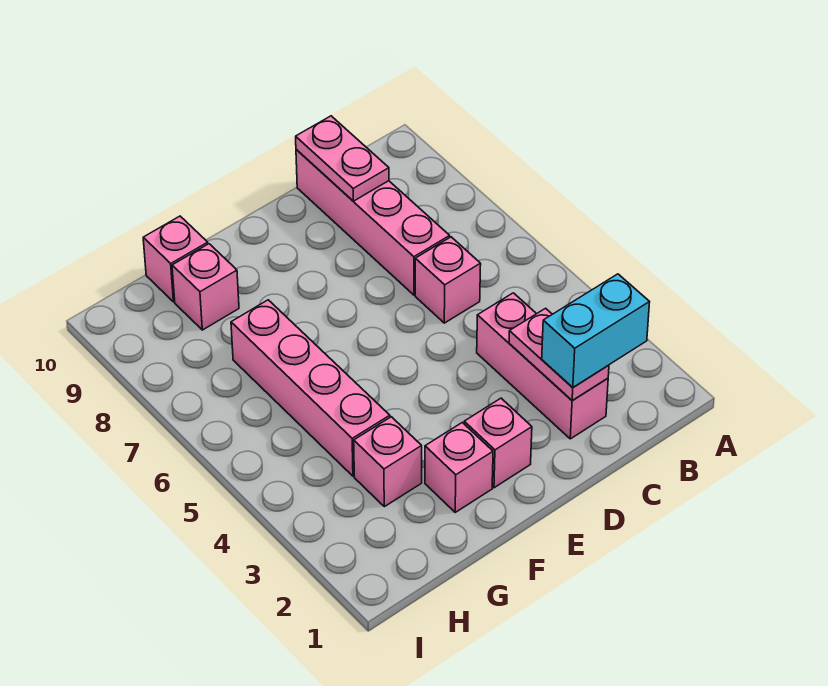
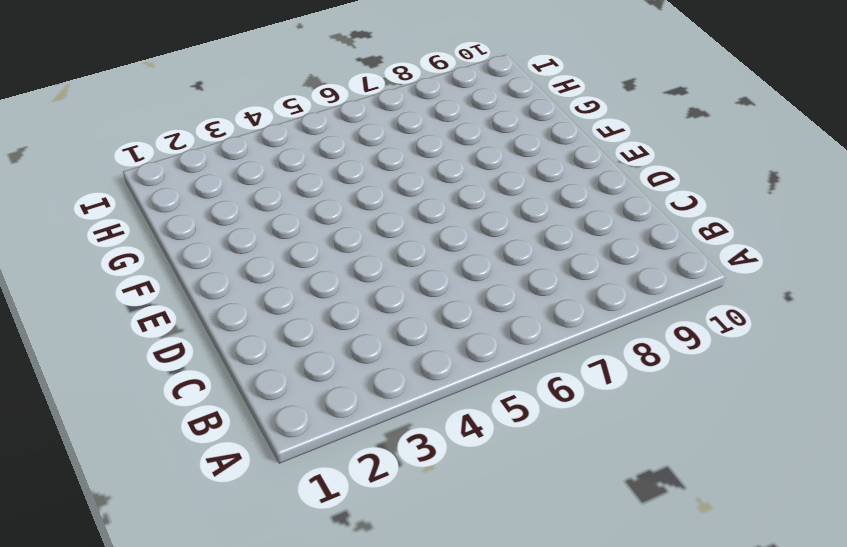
none -> pink 1x3 brick [477,293,608,439]
none -> pink 1x1 brick [415,237,481,323]
none -> pink 1x4 brick [296,149,450,295]

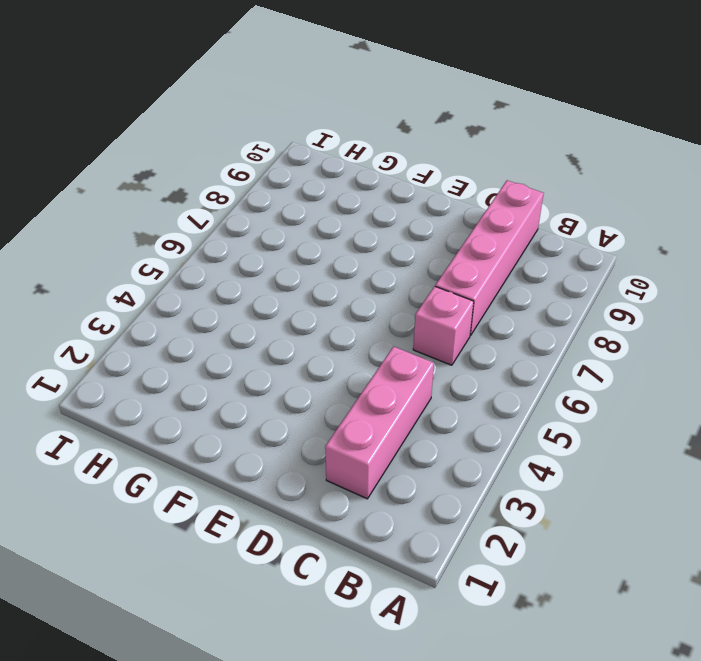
none -> pink 1x1 brick [464,398,532,488]
none -> pink 1x1 brick [425,423,493,512]
none -> pink 1x1 brick [354,417,422,507]

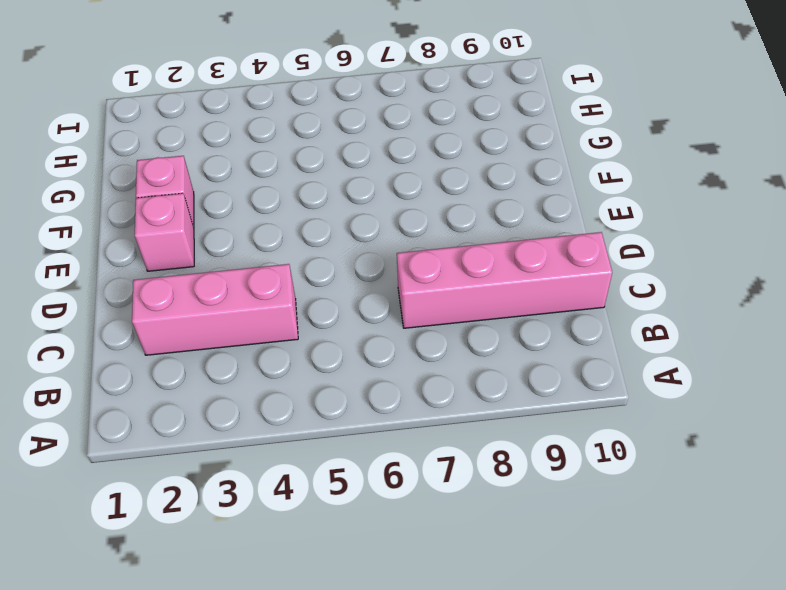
none -> pink 1x1 brick [415,237,481,323]
none -> pink 1x1 brick [354,417,422,507]
none -> pink 1x4 brick [231,300,390,476]

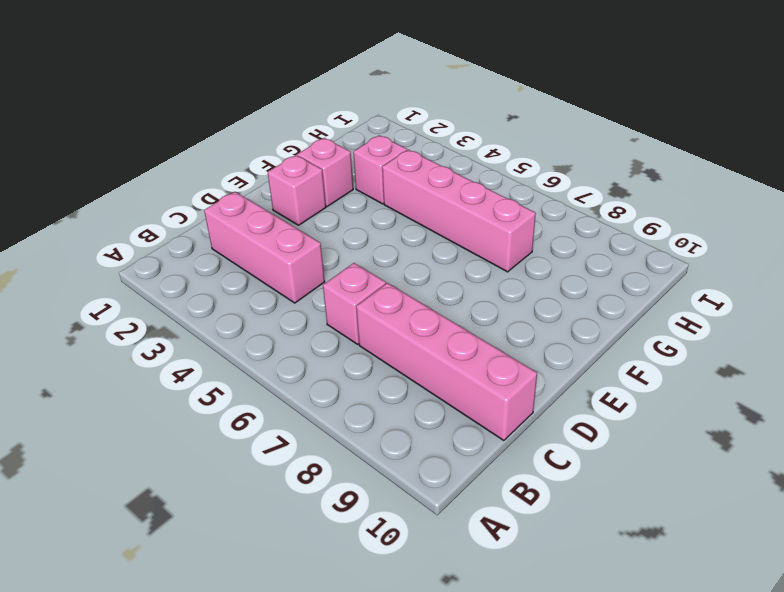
none -> pink 1x1 brick [172,244,239,330]
none -> pink 1x1 brick [143,216,208,302]
none -> pink 1x2 plate [509,308,609,401]

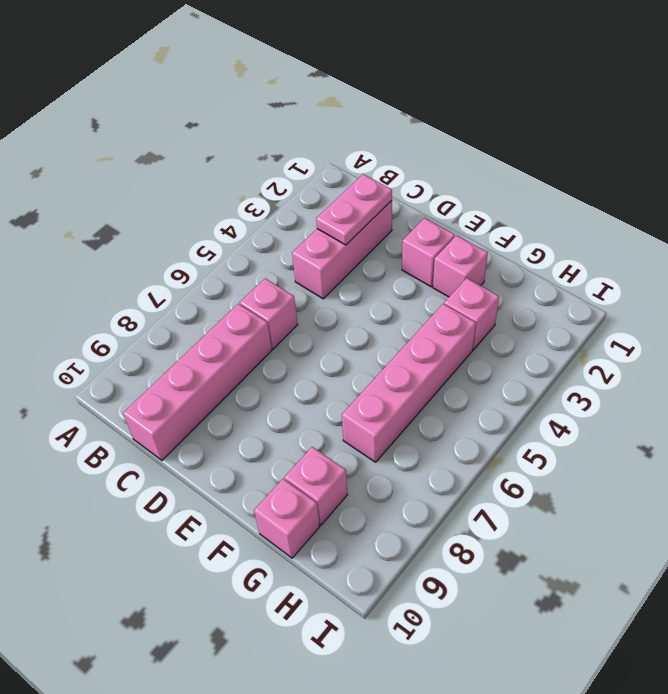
none -> pink 1x2 plate [296,116,389,201]
none -> cyan 1x2 brick [542,274,650,387]

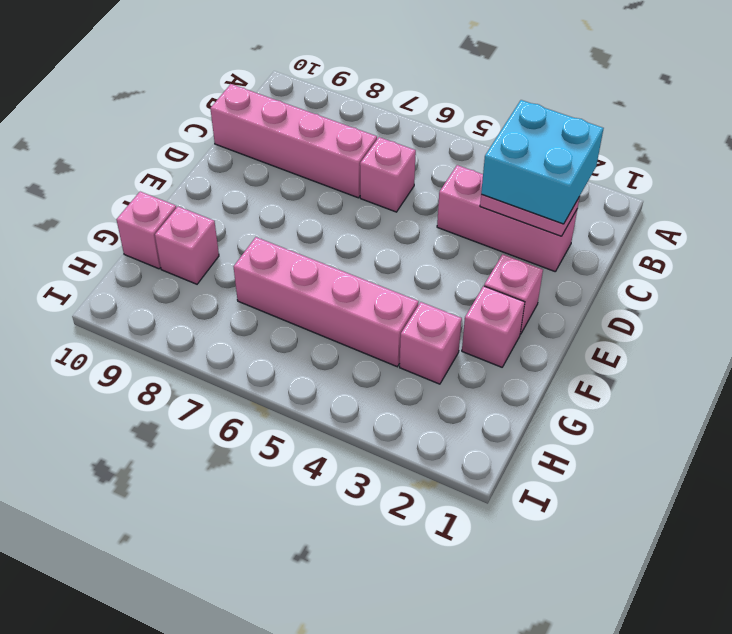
cyan 2x2 brick [481,100,604,224] -> cyan 1x2 brick [542,274,650,387]
none -> pink 1x2 plate [296,116,389,201]

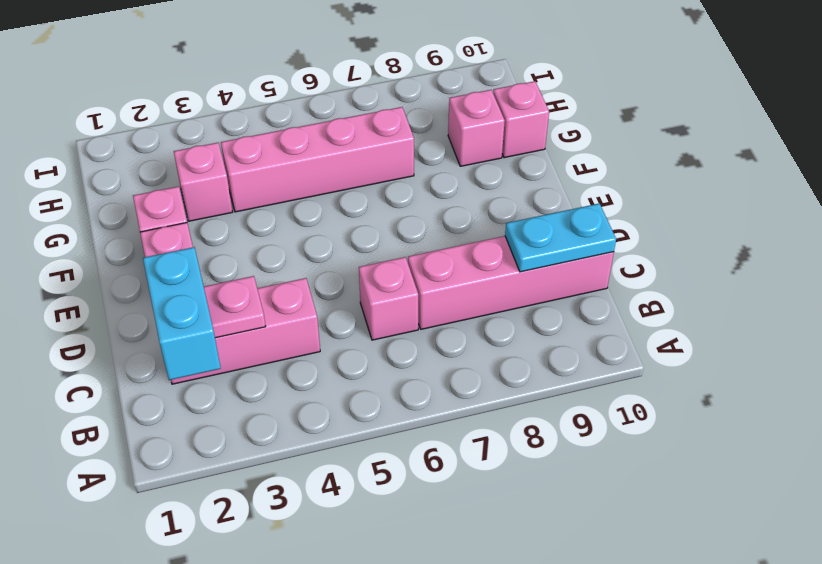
cyan 1x2 plate [505,203,616,272] -> pink 1x2 plate [296,116,389,201]

